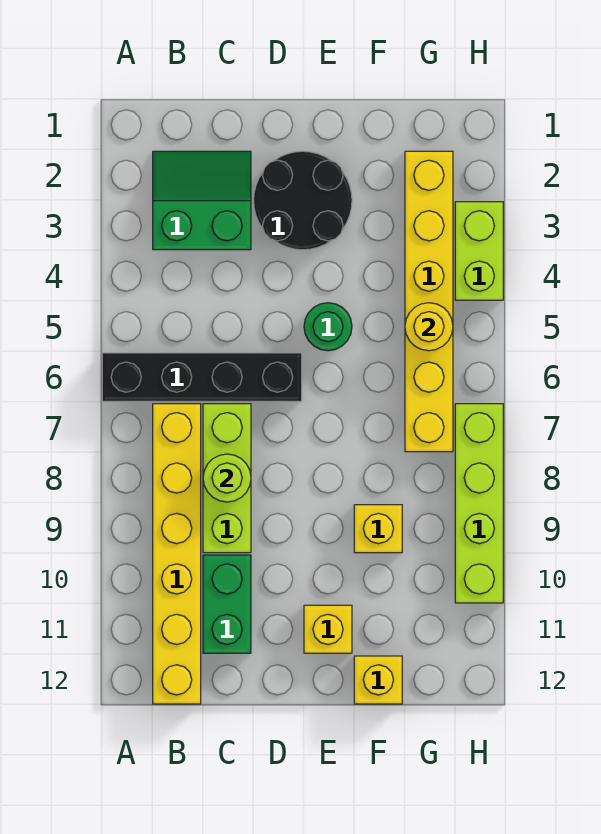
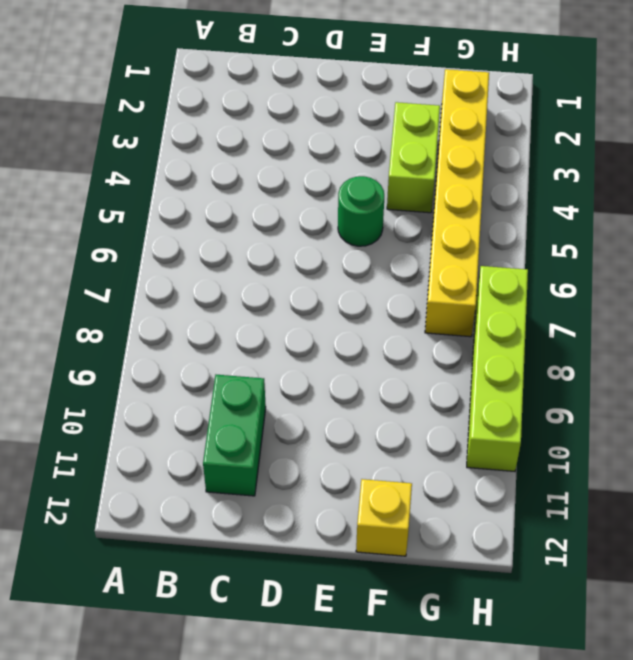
lime 1x2 brick [387,102,440,213] -> lime 1x2 brick moved to [455,202,503,300]
none -> black 1x4 brick [102,353,302,401]
none -> green 2x2 slope [153,151,251,250]
none -> yellow 1x6 brick [153,404,201,704]

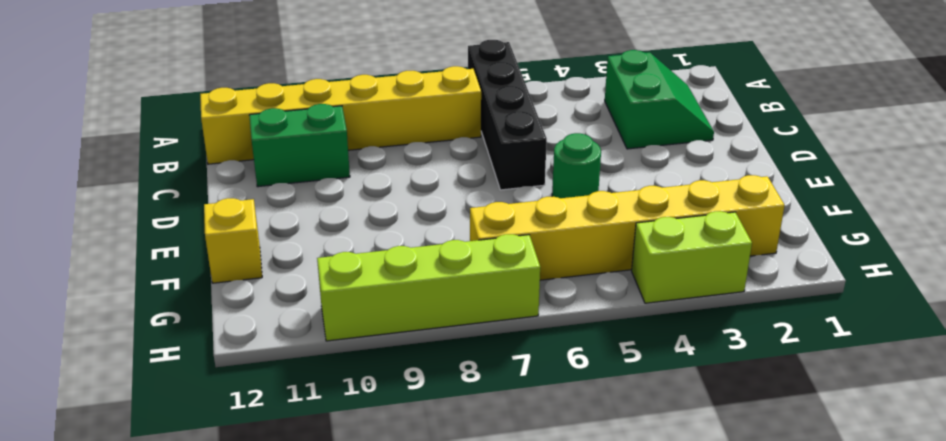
none -> lime 1x3 brick [203,404,251,553]
none -> black 2x2 round brick [254,151,352,250]
none -> yellow 1x1 brick [304,605,352,653]

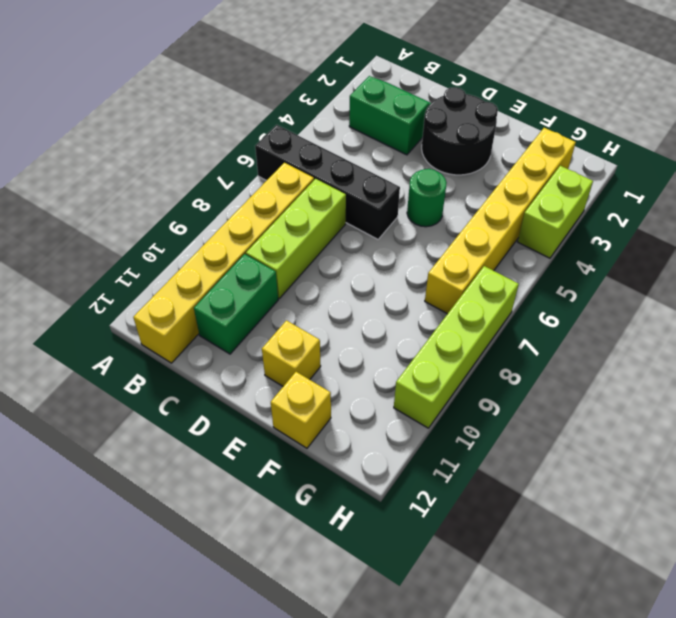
none -> yellow 1x1 brick [354,505,402,553]
none -> lime 1x1 round brick [203,454,251,502]
none -> yellow 1x1 round brick [405,303,453,351]

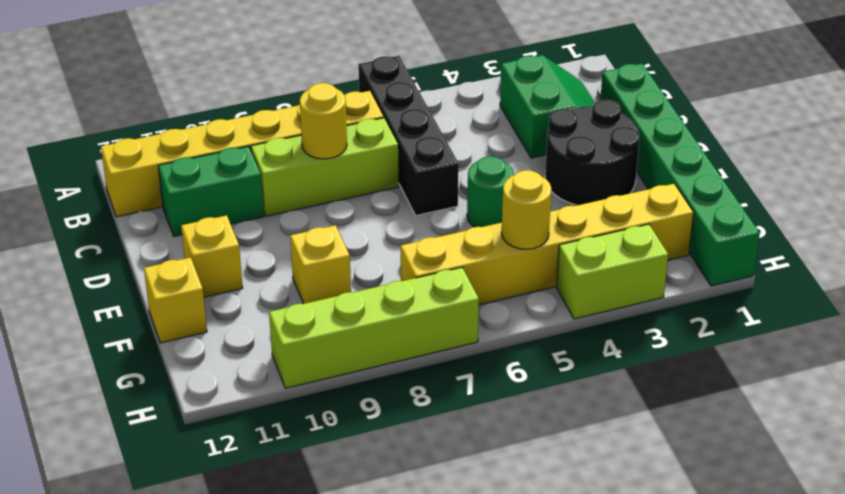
green 1x6 brick [600,64,760,286] -> none
yellow 1x1 round brick [300,83,347,159] -> lime 1x1 round brick [203,454,251,502]

